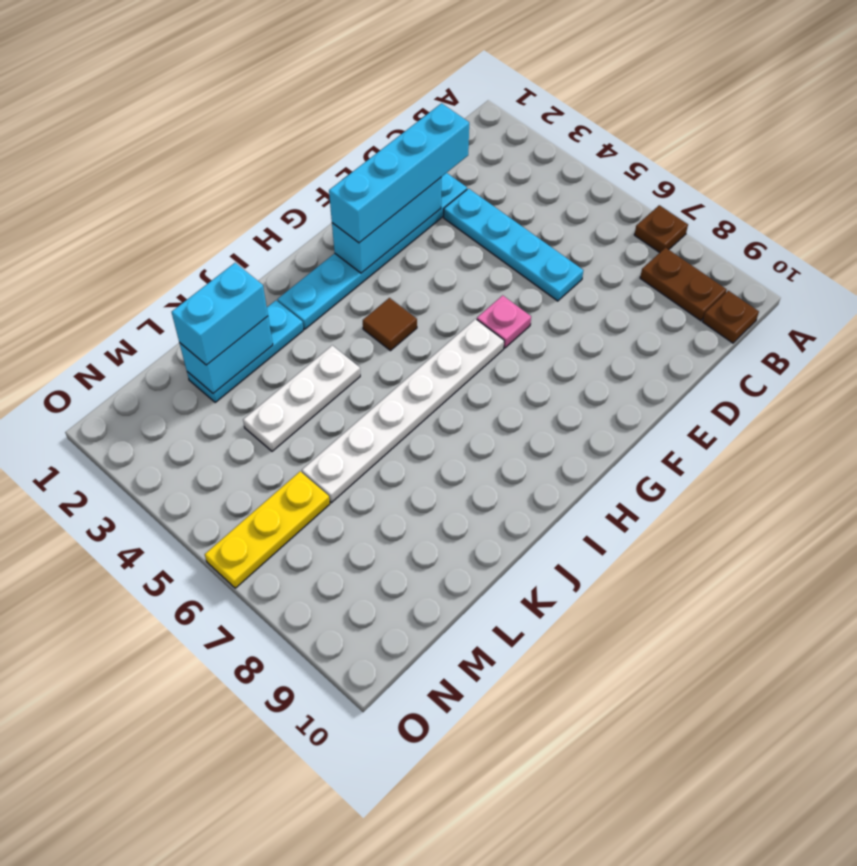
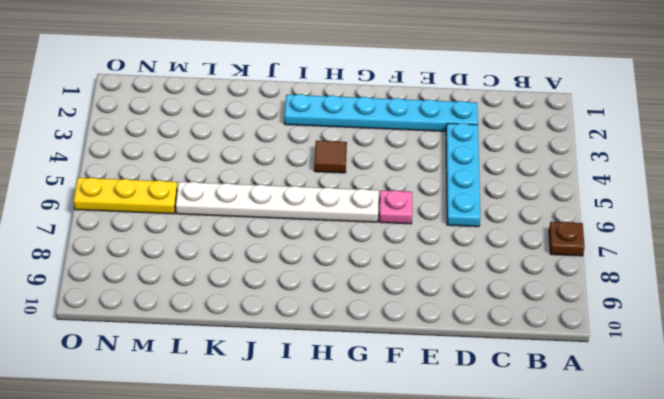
none -> brown 1x2 plate [640,248,727,321]
none -> brown 1x1 plate [703,291,759,343]
none -> cyan 1x3 plate [187,300,304,403]

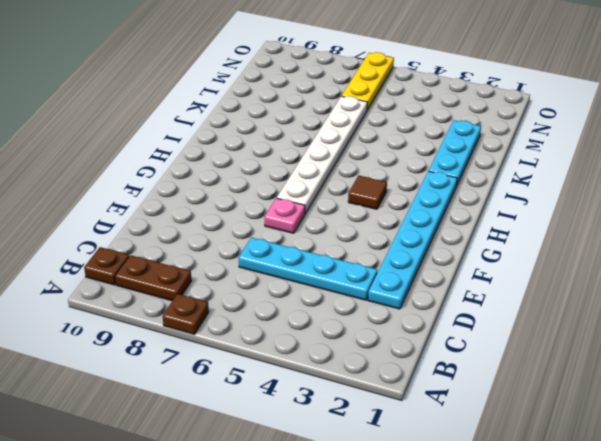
none -> white 1x3 plate [243,345,360,451]
none -> cyan 1x3 brick [332,178,441,273]
none -> cyan 1x2 brick [180,316,273,393]

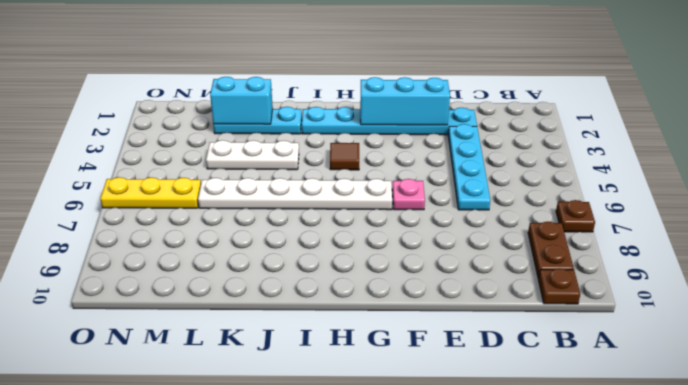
none -> cyan 1x4 brick [329,103,469,243]
none -> cyan 1x2 brick [172,263,268,365]

